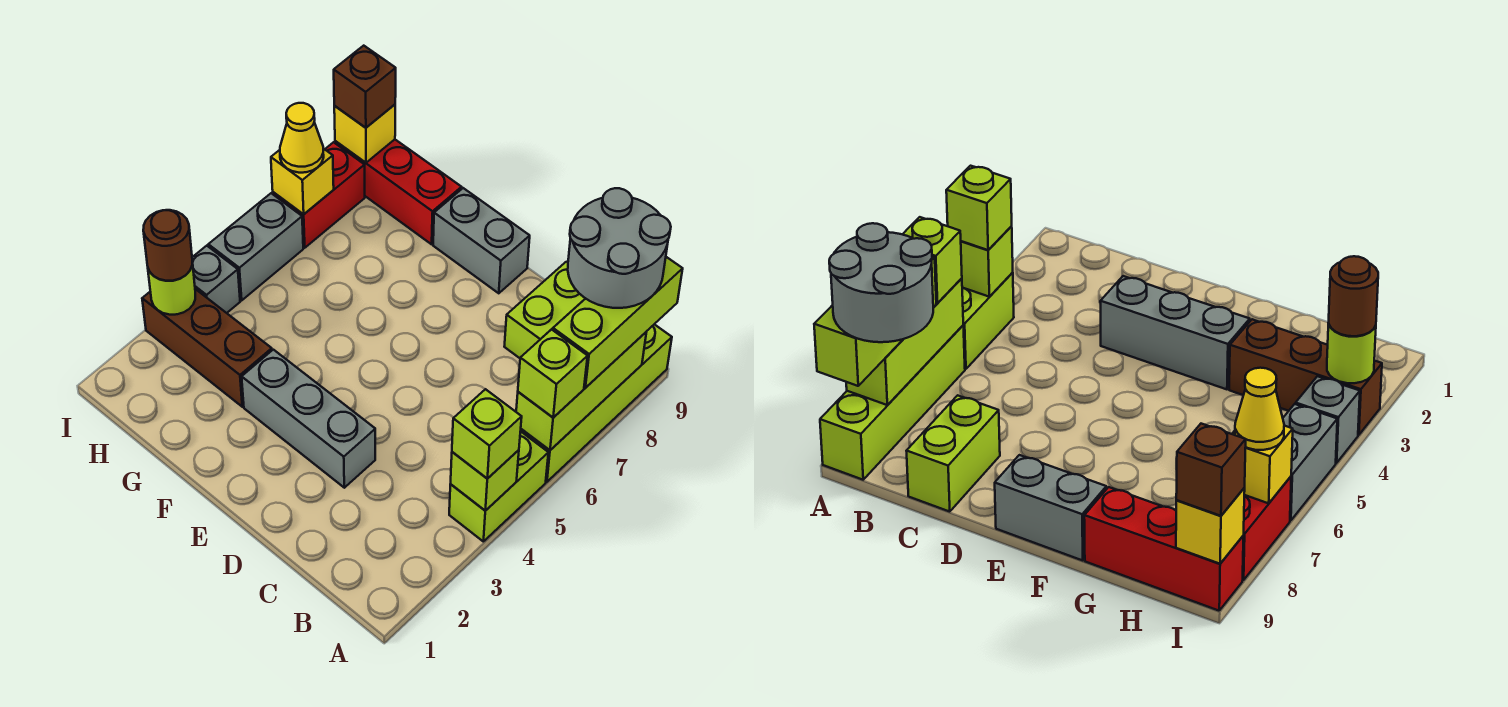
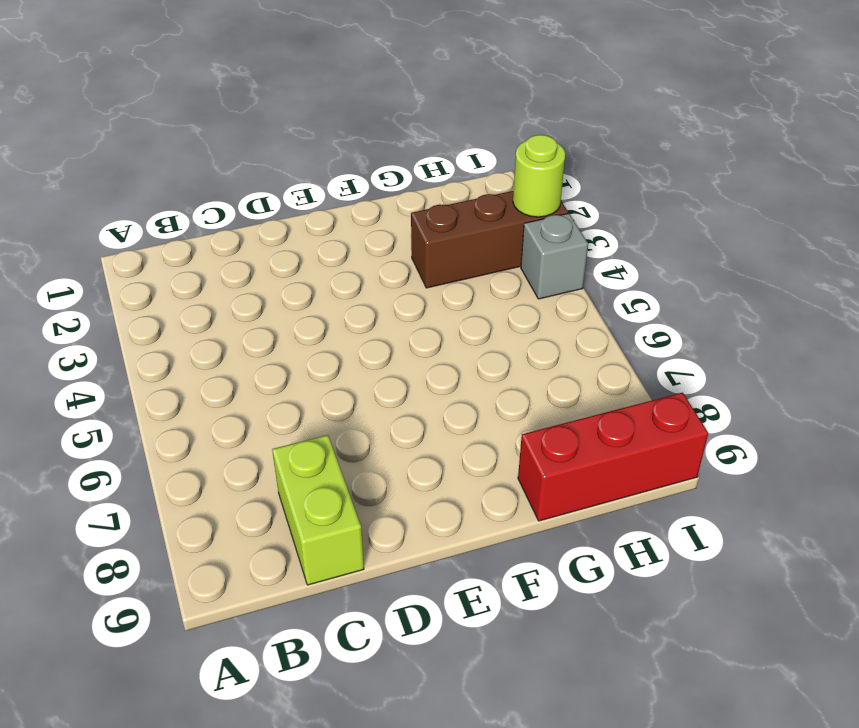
none -> lime 1x2 brick [449,431,548,541]
none -> lime 1x4 brick [521,324,672,482]
none -> grey 1x3 brick [242,350,375,488]

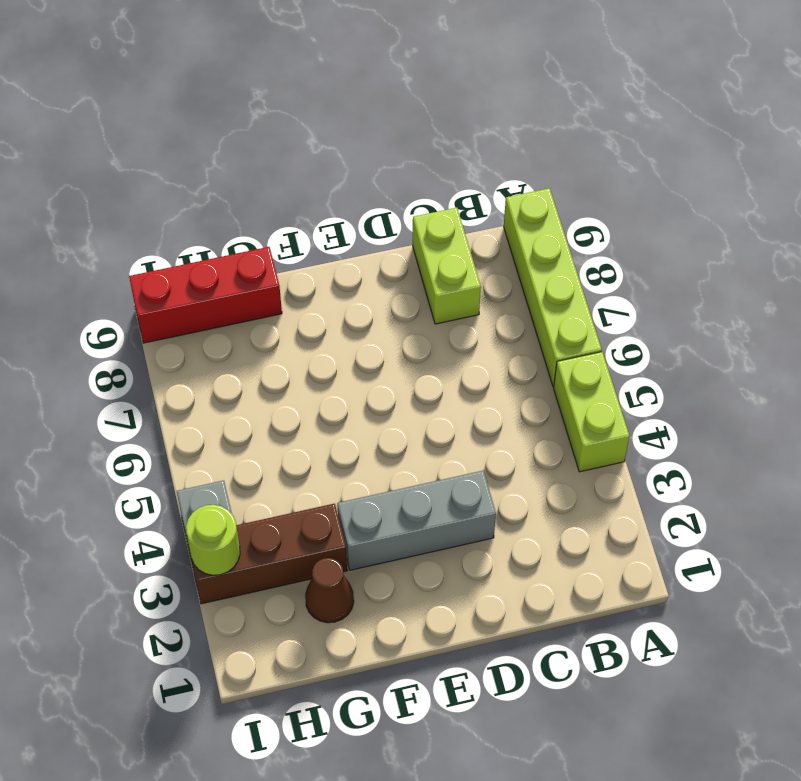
brown 1x1 cone [305,558,354,623] -> none
none -> grey 1x2 brick [433,188,530,293]
none -> grey 1x2 brick [208,193,303,300]
none -> red 1x2 brick [273,142,365,248]

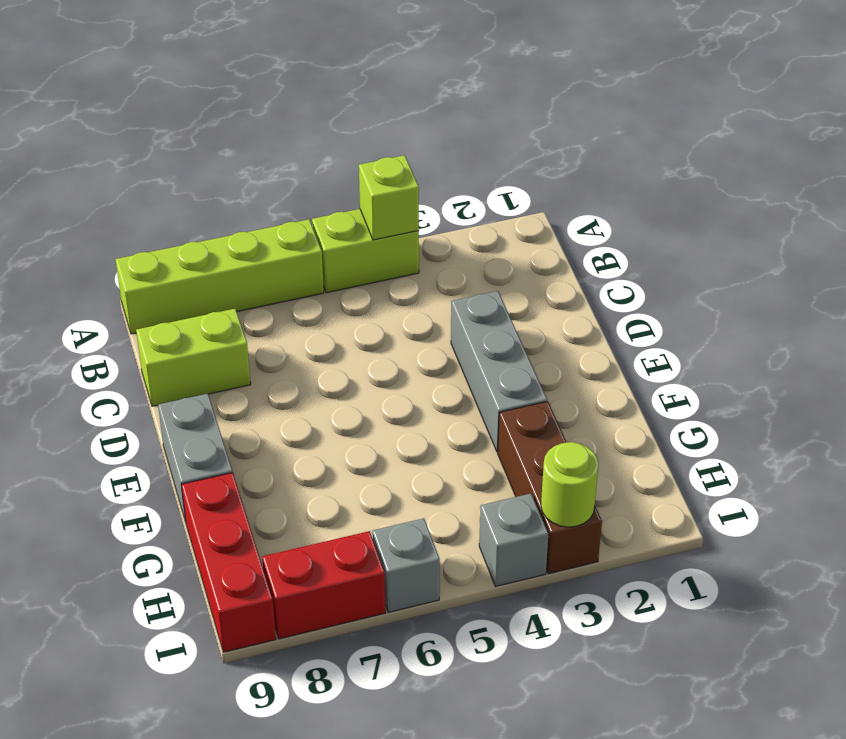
grey 1x1 brick [372,519,440,612] -> grey 1x2 brick [208,193,303,300]
none -> lime 1x3 brick [516,332,646,450]
none -> yellow 1x1 brick [271,149,334,214]
none -> yellow 1x1 brick [334,105,395,163]

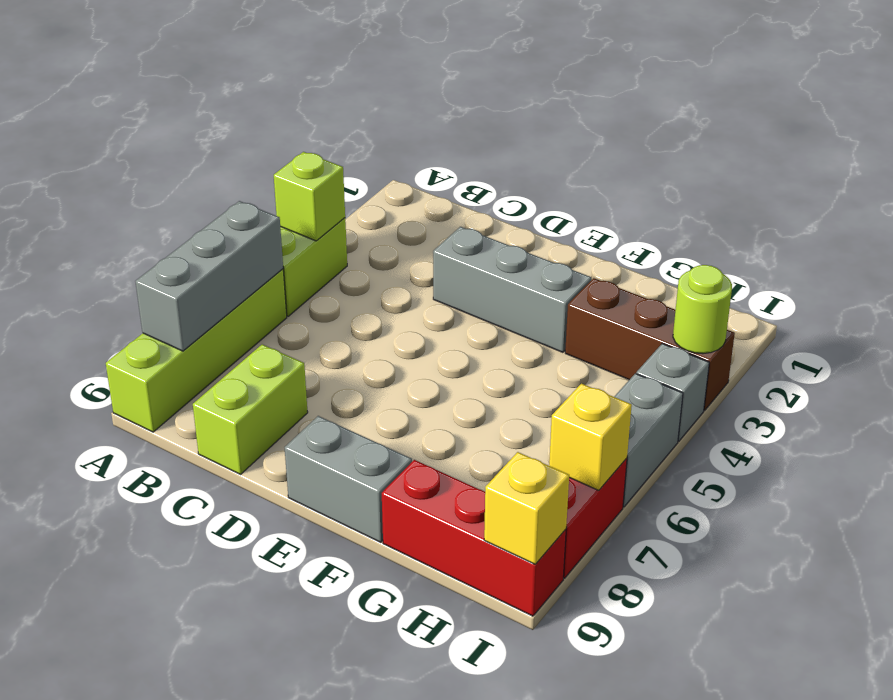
grey 1x3 brick [135,201,283,351] -> lime 1x3 brick [516,332,646,450]
none -> lime 1x1 brick [452,389,522,479]
none -> lime 1x1 brick [518,329,588,418]
none -> lime 1x3 brick [553,257,683,388]

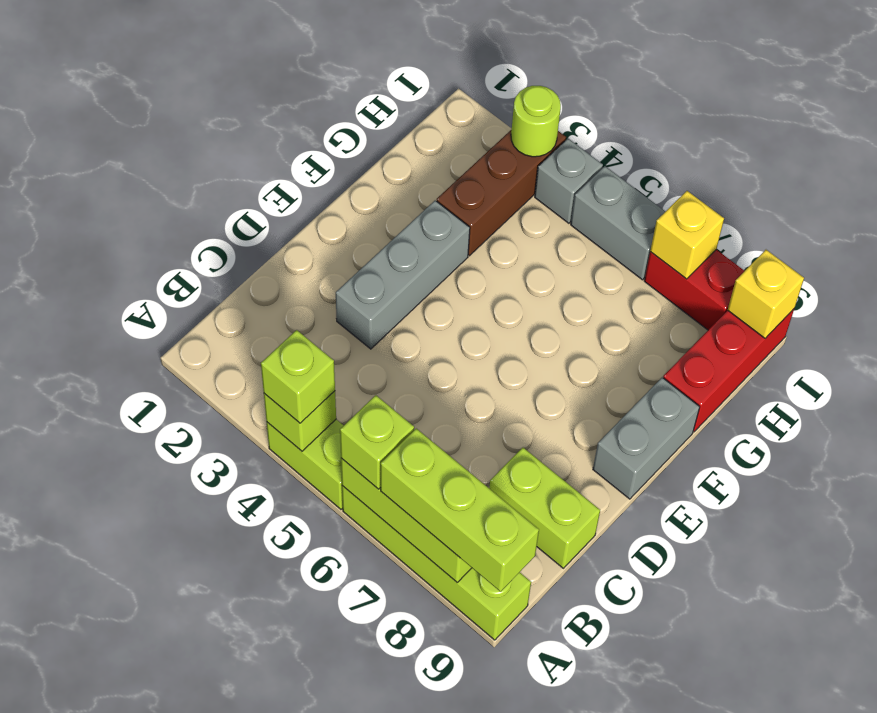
none -> brown 1x1 round brick [143,210,192,281]
none -> yellow 1x1 cone [280,103,324,173]
none -> brown 1x1 brick [334,46,396,128]

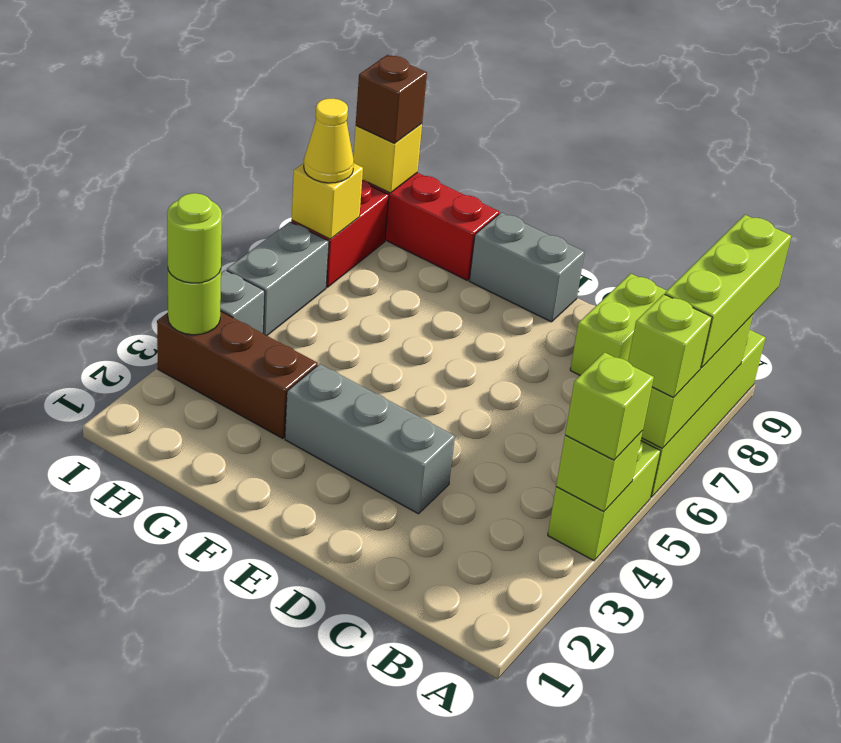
lime 1x1 round brick [167,193,222,283] -> brown 1x1 round brick [143,210,192,281]
none -> grey 2x2 round brick [568,188,671,308]

